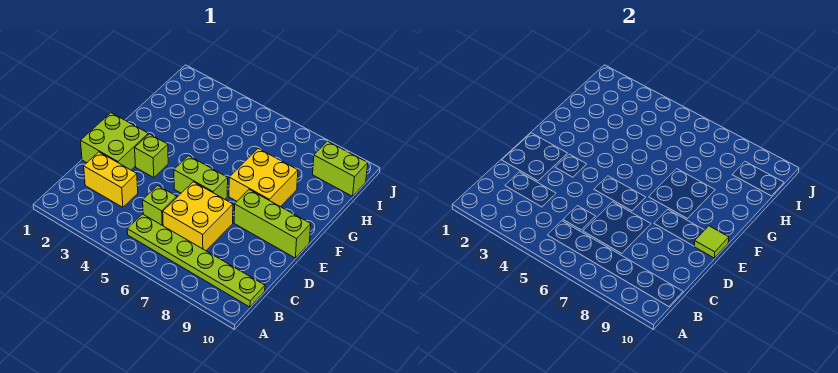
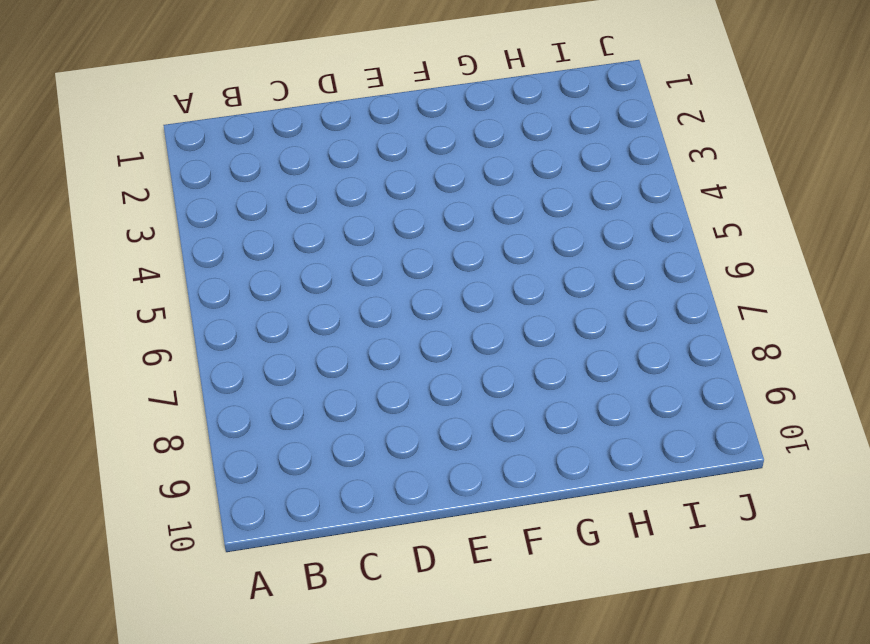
none -> lime 1x6 plate [127,214,265,307]
none -> yellow 1x2 brick [84,152,138,207]

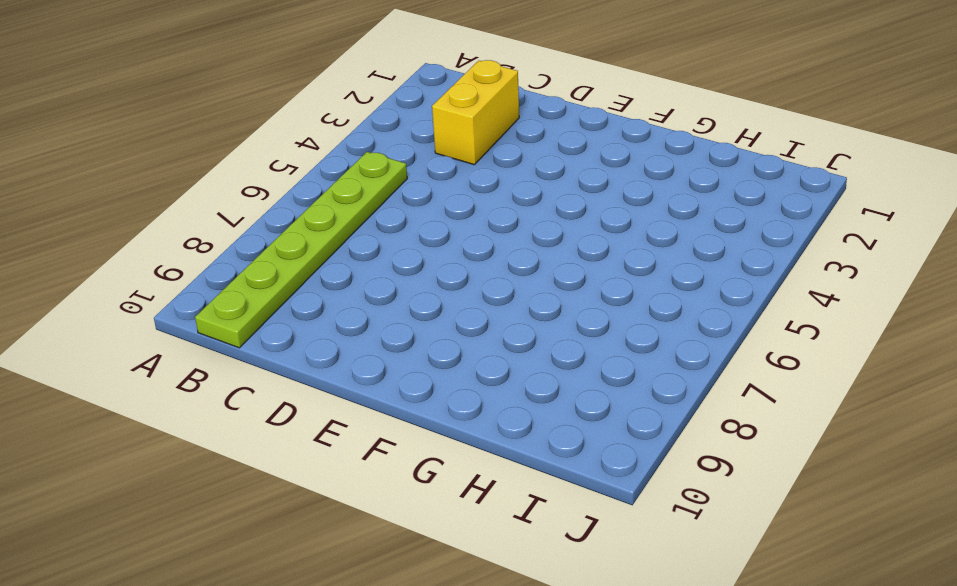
none -> lime 1x1 brick [143,185,177,226]
none -> yellow 2x2 brick [163,182,233,251]

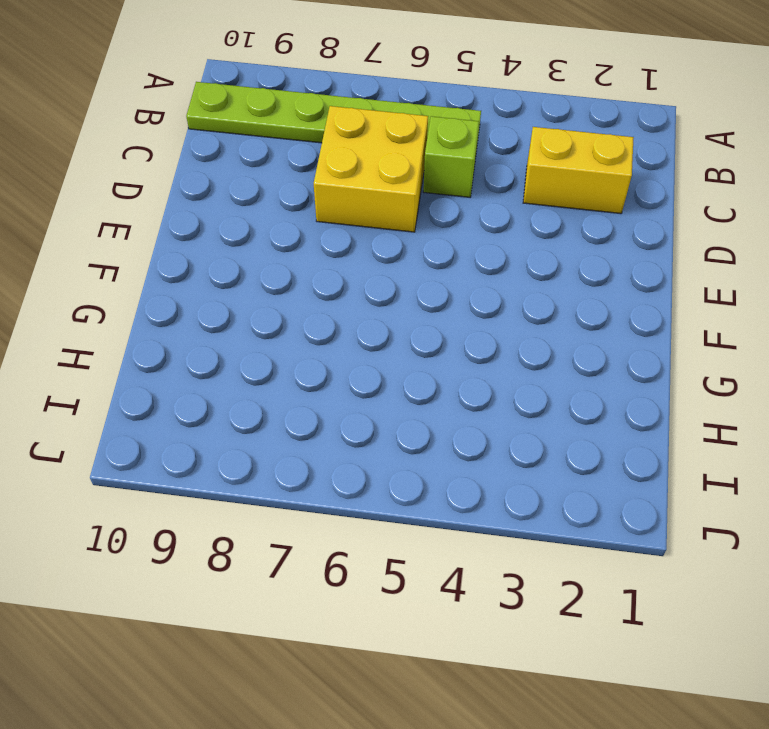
none -> lime 2x2 brick [80,113,148,170]
none -> lime 1x1 brick [135,134,168,178]

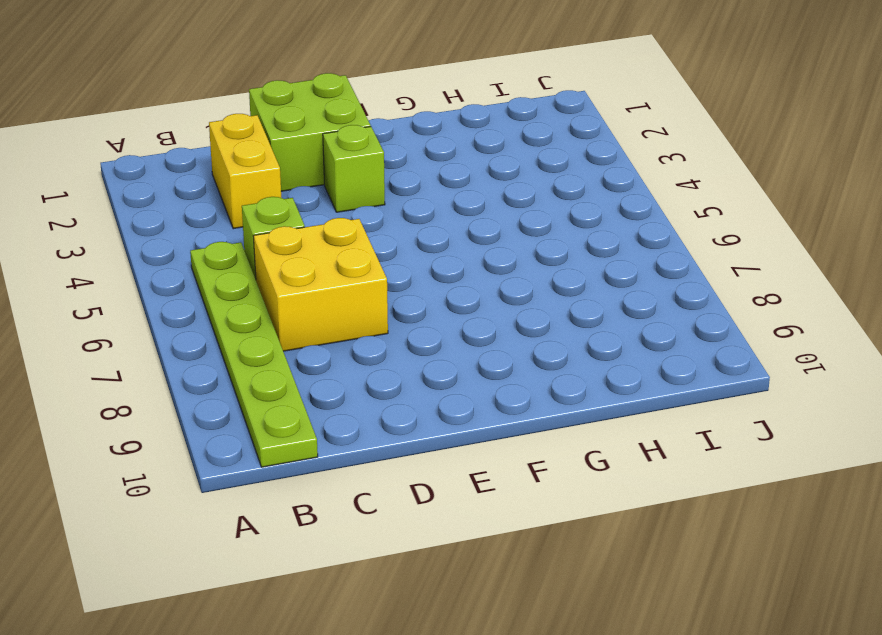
none -> lime 1x2 brick [174,156,228,199]
none -> lime 1x3 brick [234,190,311,258]

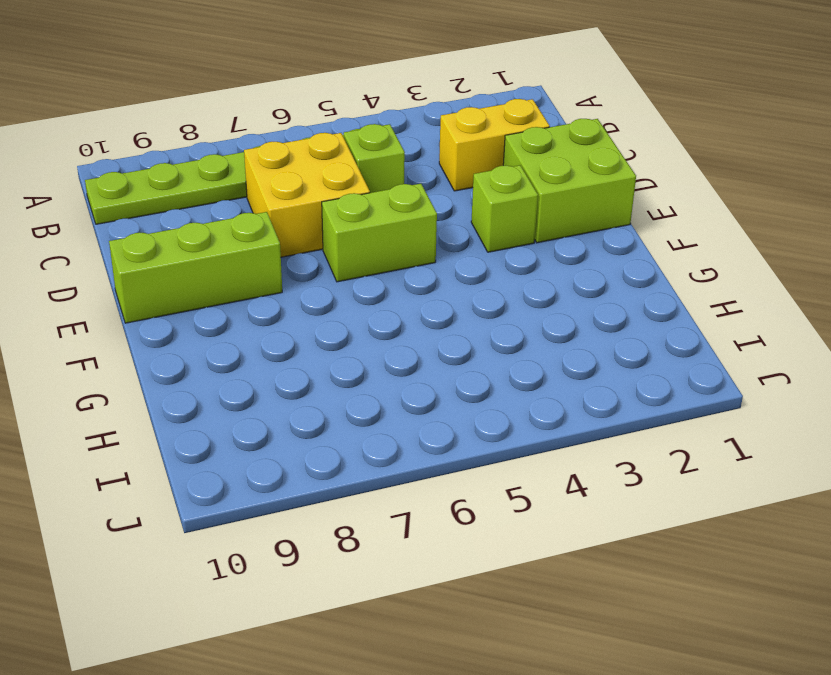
none -> yellow 2x2 brick [229,149,298,207]
none -> lime 1x2 brick [313,141,368,196]

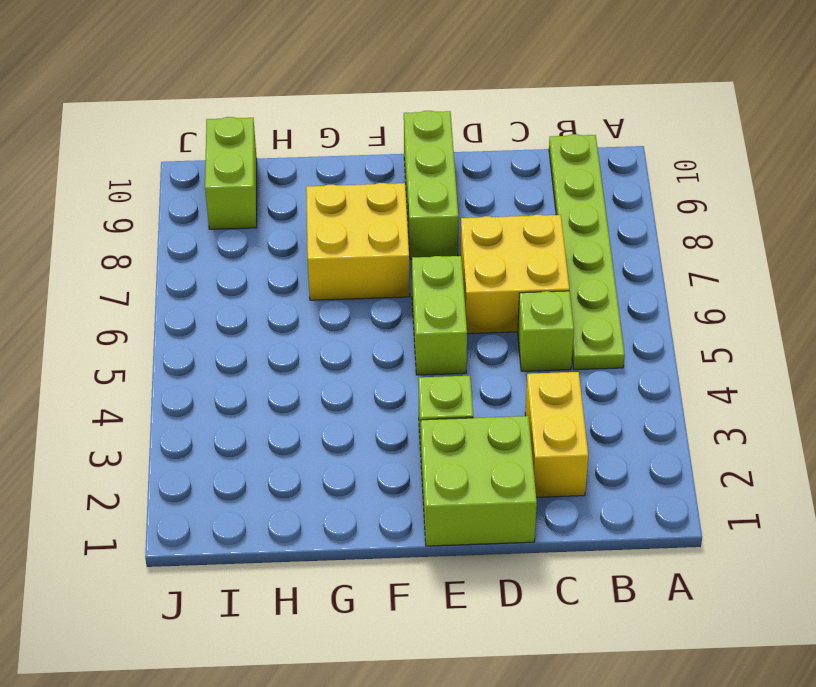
none -> lime 1x1 tile [694,226,729,258]

